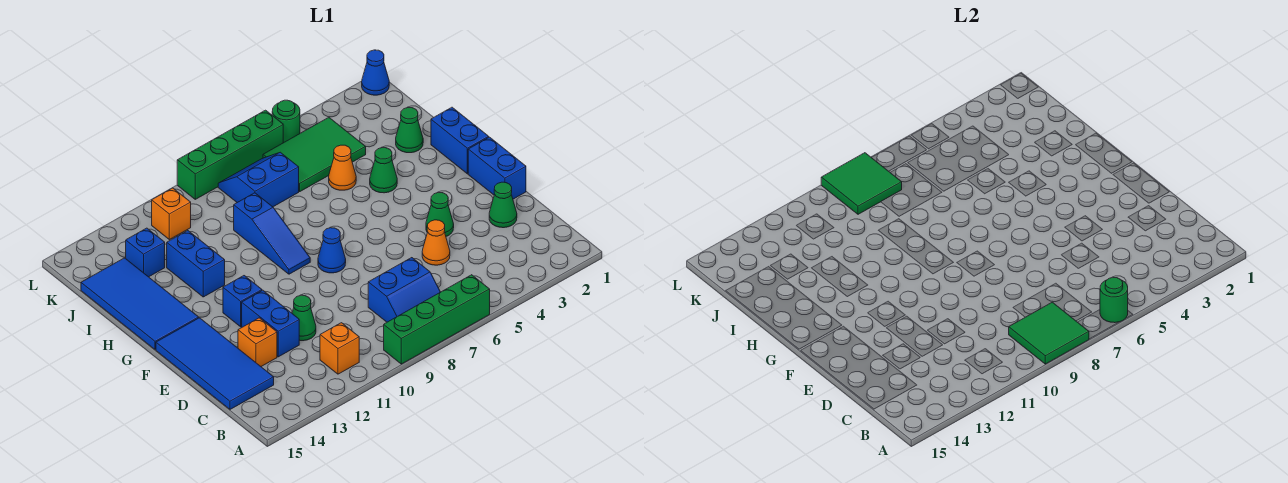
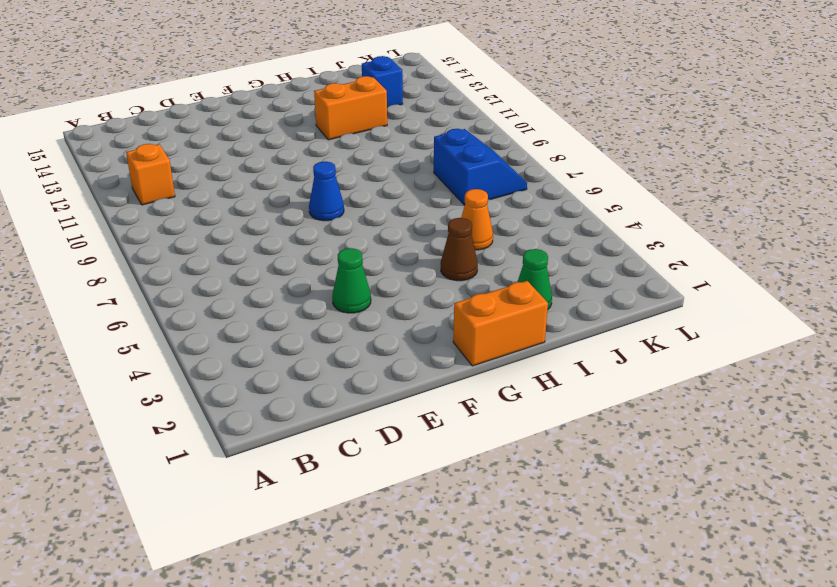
orange 1x2 brick [453,281,548,366] -> blue 1x2 brick [431,107,489,174]
brown 1x1 cone [441,218,478,281] -> green 1x1 cone [370,148,397,193]
orange 1x2 brick [314,76,387,140] -> blue 1x2 brick [167,231,225,297]
none -> green 1x4 brick [384,275,490,364]
none -> blue 2x2 slope [368,258,440,322]
none -> blue 2x4 tile [156,318,274,409]
none -> green 1x1 cone [489,182,517,228]

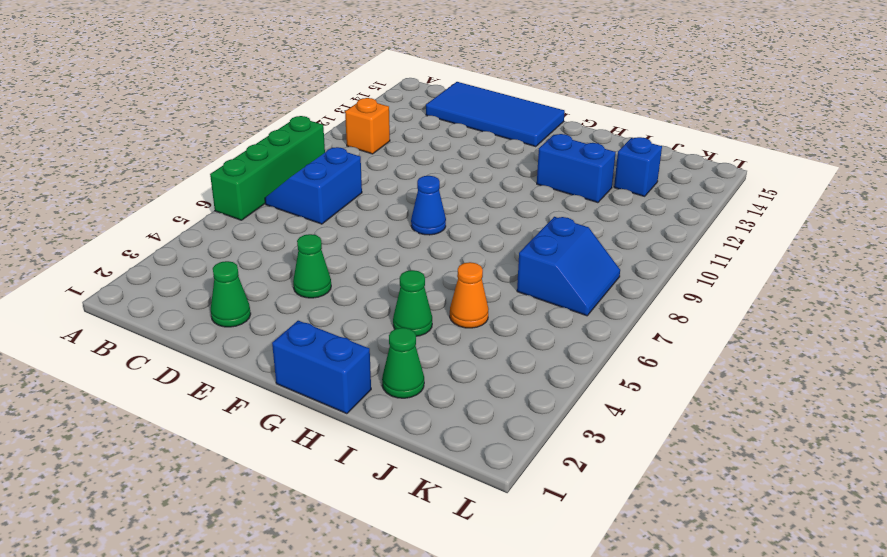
none -> orange 1x1 cone [422,220,450,265]
none -> green 1x1 cone [292,295,316,341]
none -> blue 1x2 brick [242,290,299,357]
none -> orange 1x1 brick [238,318,277,366]

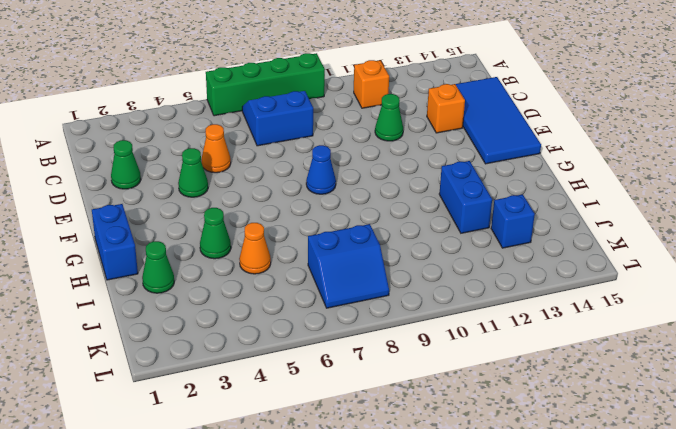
none -> blue 1x2 brick [242,290,299,357]
none -> blue 1x2 brick [468,137,526,199]
none -> blue 1x1 brick [223,276,262,327]
none -> blue 1x3 slope [234,193,310,274]

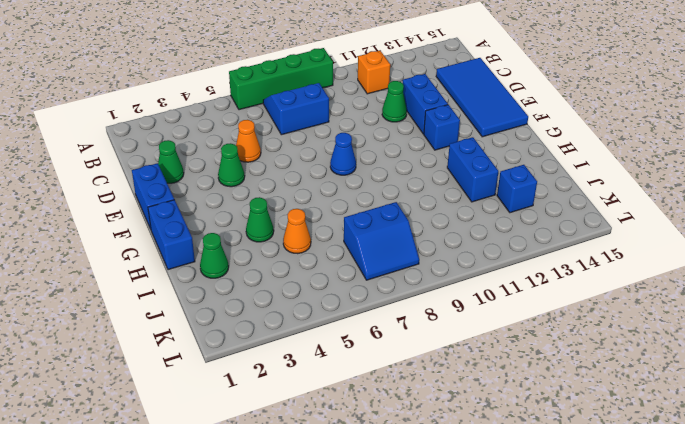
none -> orange 1x1 brick [238,318,277,366]
none -> blue 1x3 slope [234,193,310,274]
none -> blue 2x4 tile [81,258,199,350]
none -> green 2x3 tile [263,118,366,192]

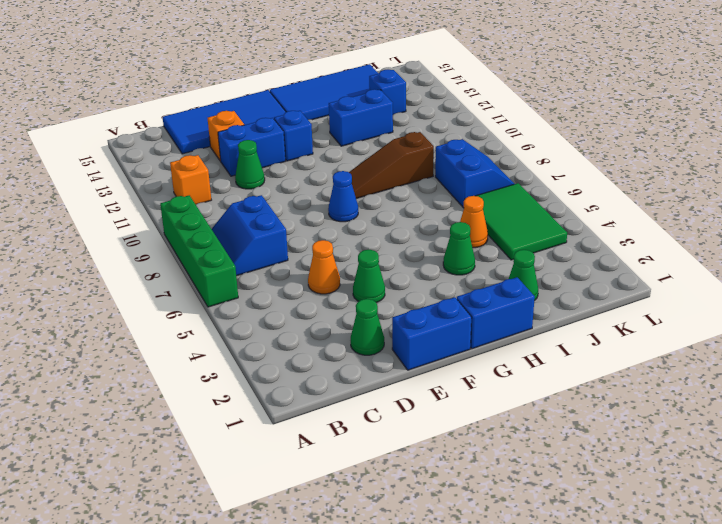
brown 1x3 slope [349,132,434,199] -> blue 1x3 slope [234,193,310,274]
none -> orange 1x1 brick [152,188,191,240]
none -> blue 1x1 cone [362,50,389,95]
none -> green 1x1 round brick [272,100,300,143]
none -> green 1x4 brick [177,110,283,199]

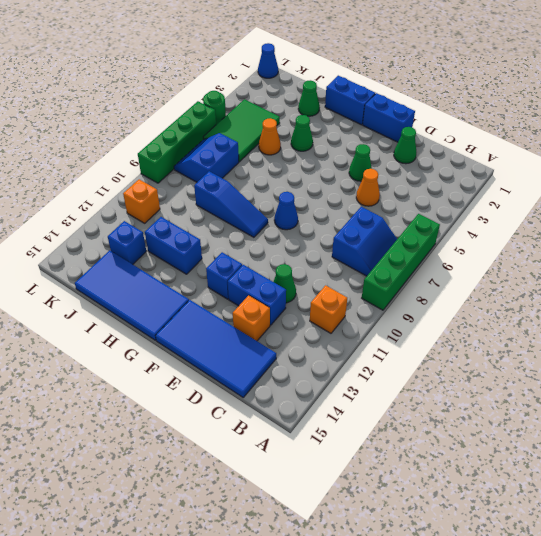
none -> green 1x1 round brick [1100,277,1128,323]
none -> green 2x2 tile [1009,302,1089,364]
none -> green 2x2 tile [821,153,902,214]

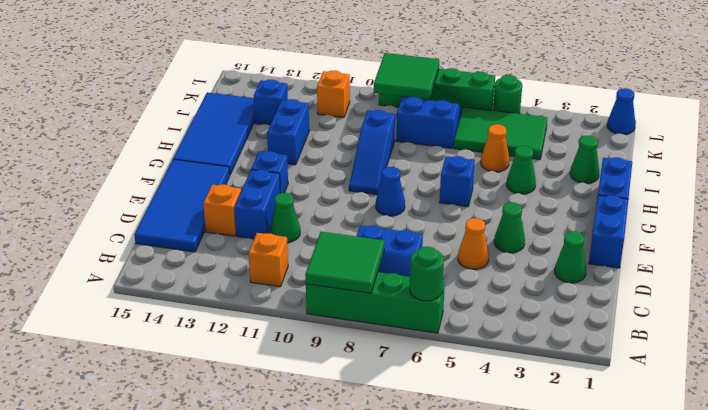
blue 1x1 brick [439,156,475,207] -> none

